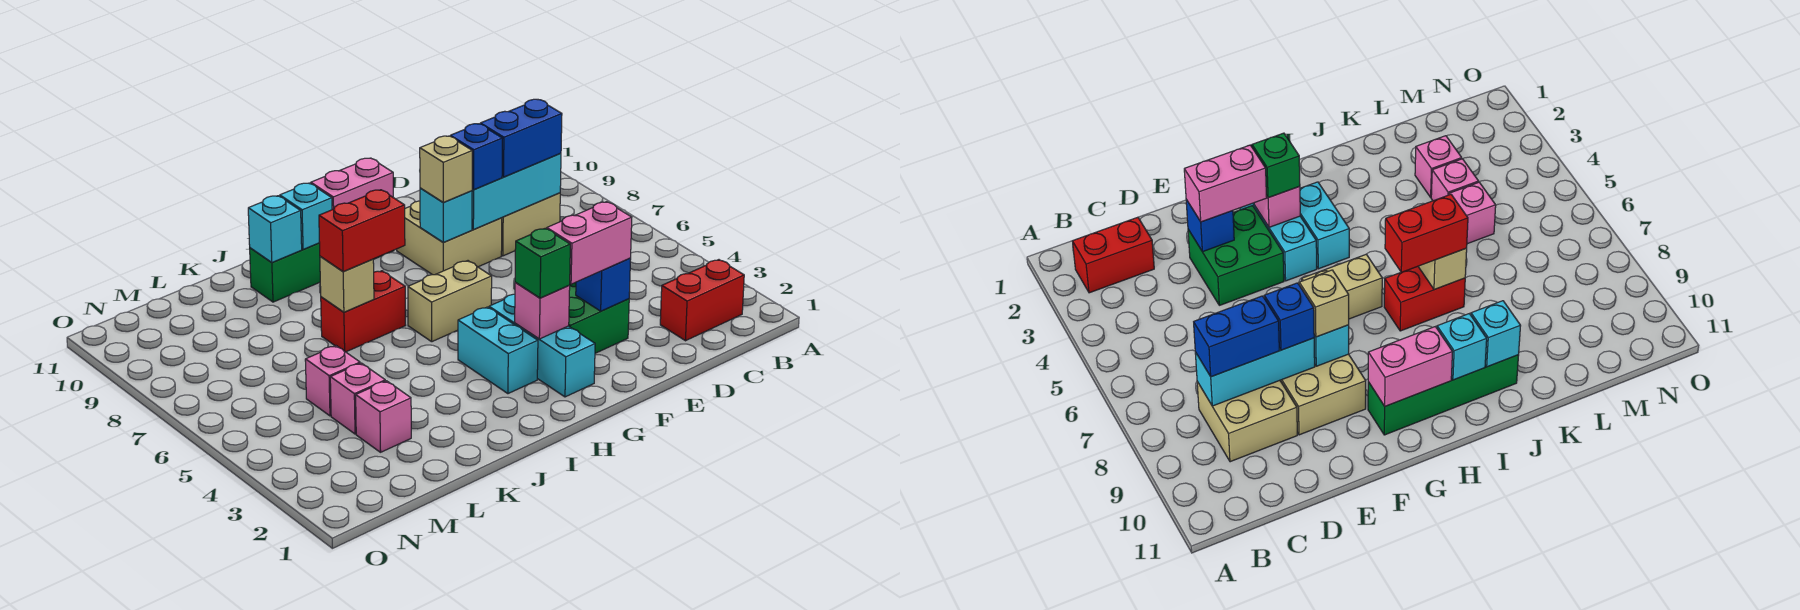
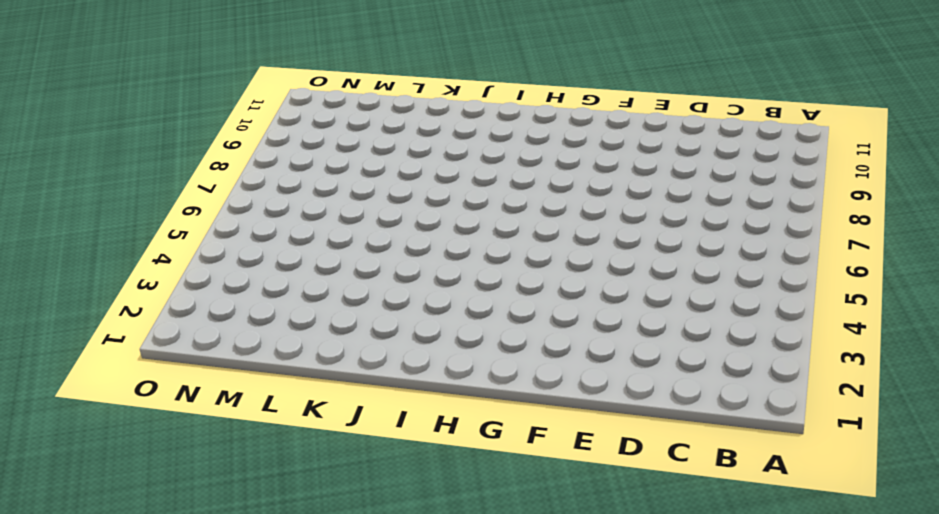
none -> red 1x2 brick [660,260,744,341]
none -> tan 2x2 brick [501,193,560,256]
none -> green 2x2 brick [569,282,629,353]

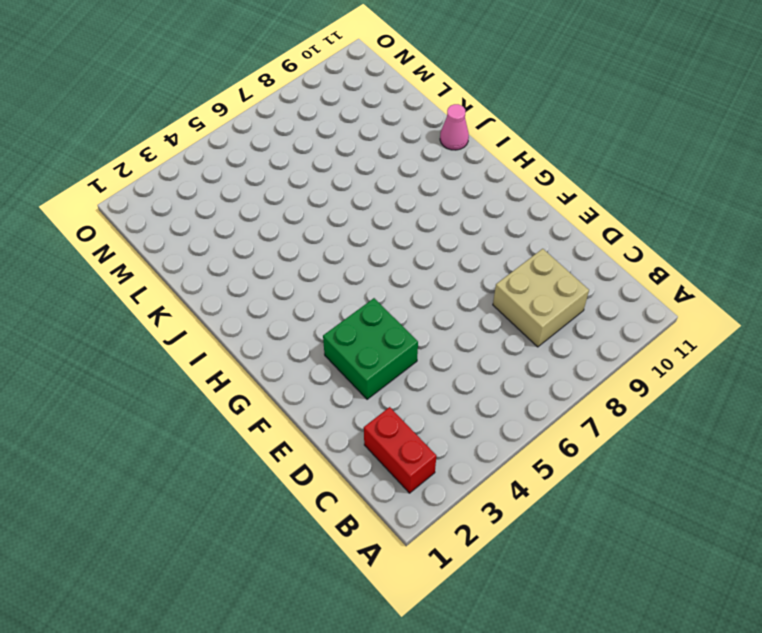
pink 1x1 cone [440,104,469,150] -> none
none -> tan 2x2 brick [397,201,502,275]
none -> cyan 1x3 brick [489,294,595,397]
none -> tan 1x2 brick [408,261,492,342]

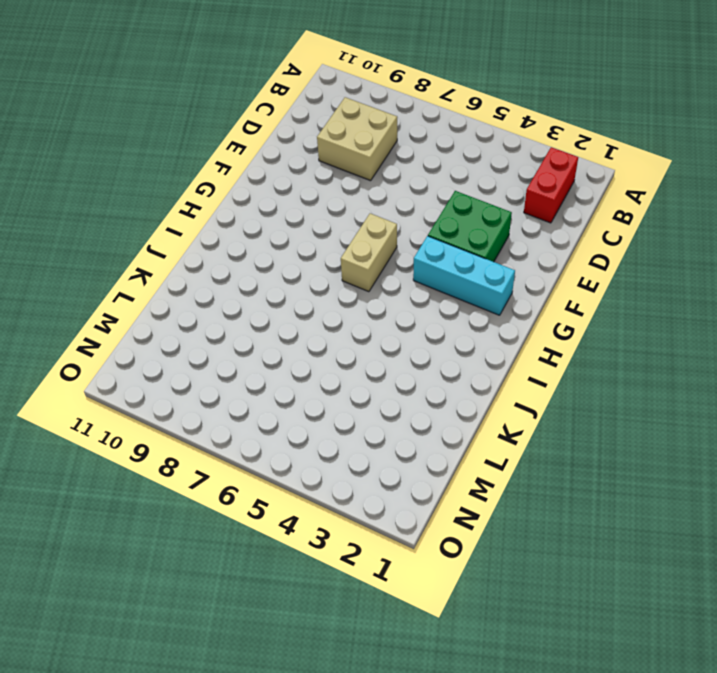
none -> tan 2x2 brick [397,201,502,275]
none -> green 1x4 brick [250,243,394,302]
none -> cyan 1x2 brick [458,307,538,394]

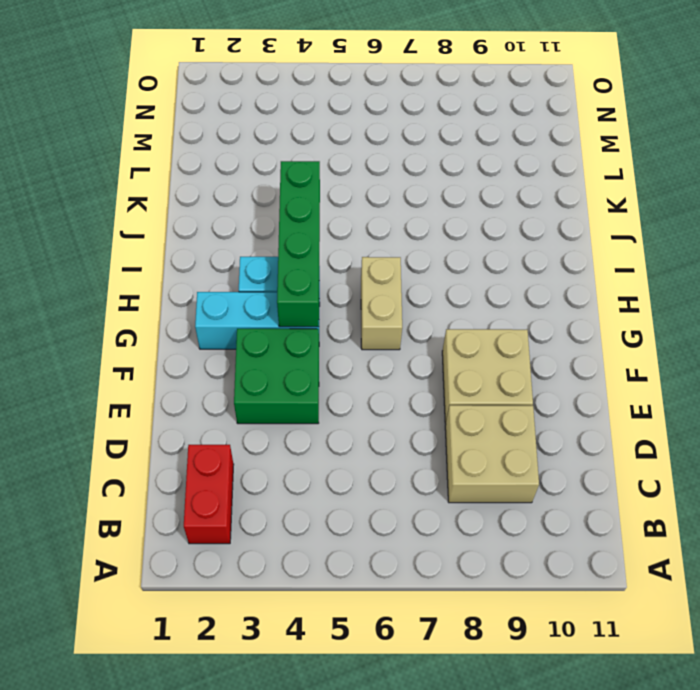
green 1x4 brick [277,161,320,327] -> green 1x4 brick moved to [250,243,394,302]
none -> red 1x2 brick [321,271,406,352]
none -> pink 1x1 brick [356,381,411,452]
none -> pink 1x1 brick [330,363,385,434]

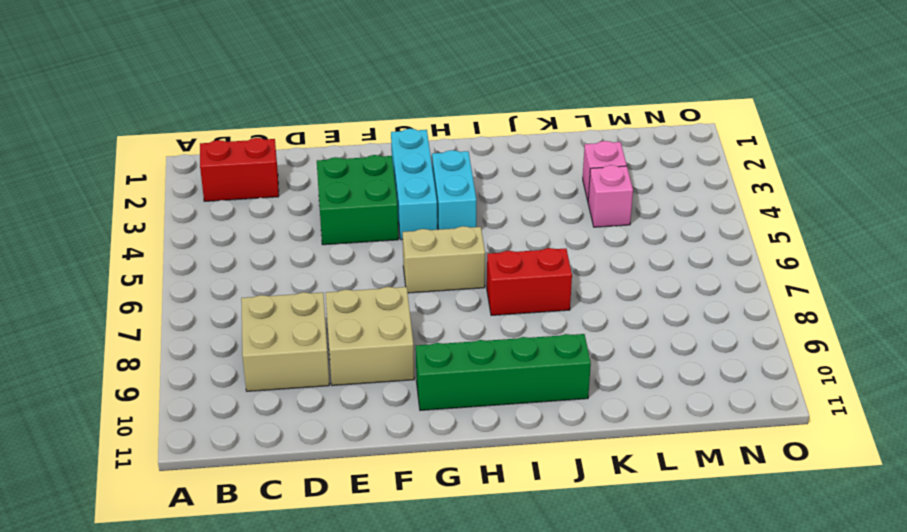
none -> pink 1x1 brick [305,346,360,416]
none -> cyan 1x3 brick [472,153,561,230]
none -> blue 1x1 brick [576,258,631,311]

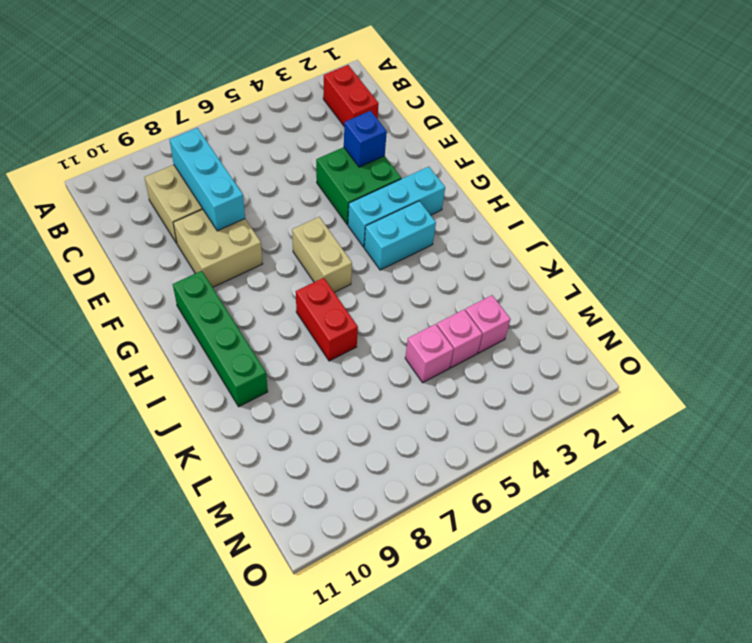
none -> cyan 1x1 brick [420,188,472,242]
none -> pink 1x1 brick [515,282,570,339]
none -> pink 1x2 brick [311,158,393,210]

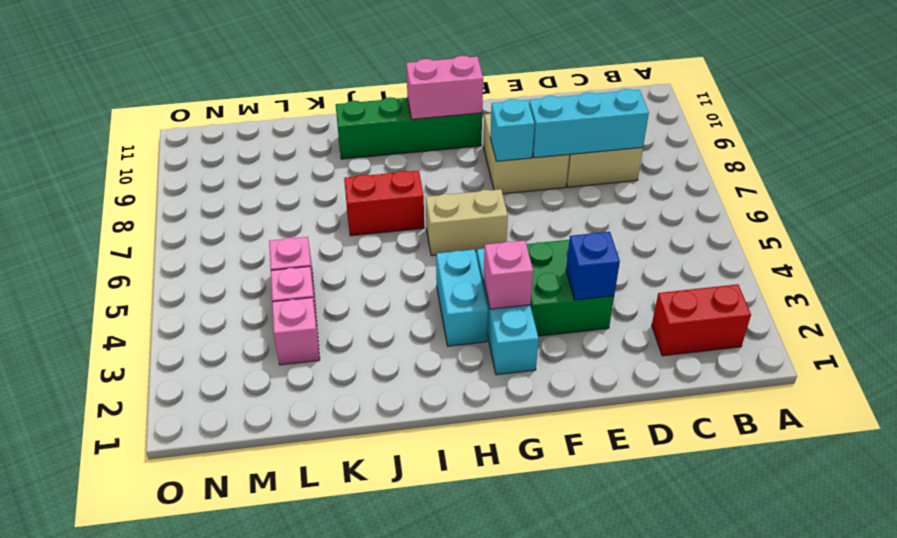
none -> cyan 1x1 brick [280,183,332,250]
none -> tan 1x1 brick [320,256,374,312]
none -> cyan 1x1 brick [248,196,302,263]

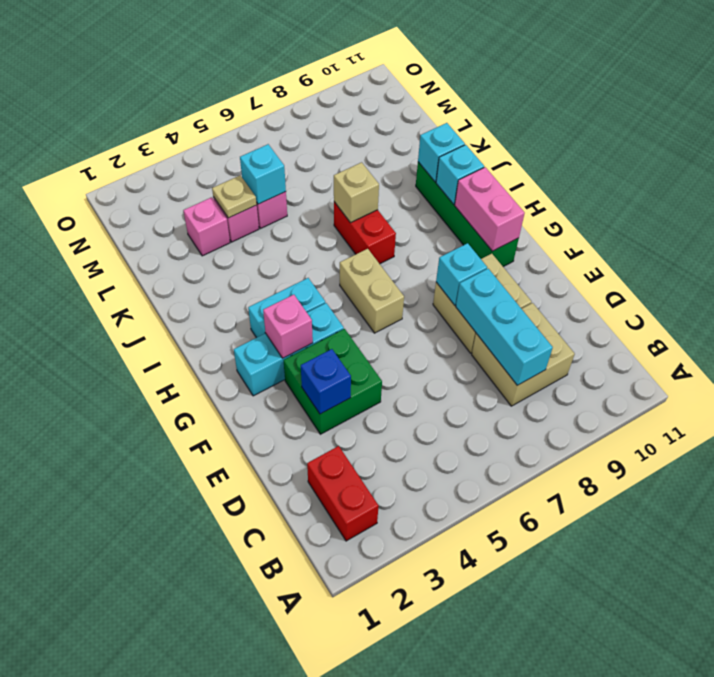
tan 1x1 plate [212,175,257,218] -> none
cyan 1x1 brick [240,144,286,204] -> none
none -> blue 1x2 brick [480,99,562,177]
none -> pink 1x2 brick [547,202,632,284]
none -> blue 1x1 brick [451,124,503,190]

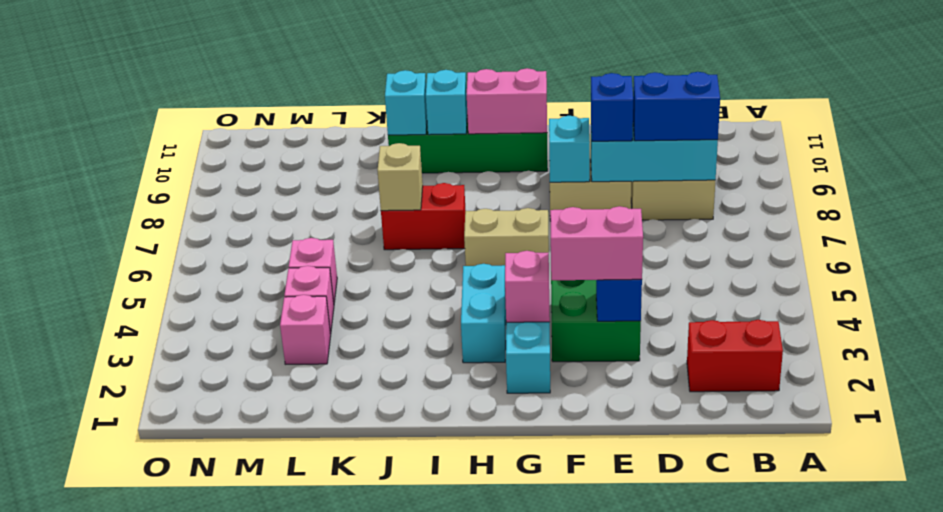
none -> tan 1x1 brick [420,136,472,203]
none -> green 1x1 brick [515,228,570,298]
none -> red 1x2 brick [319,190,405,272]

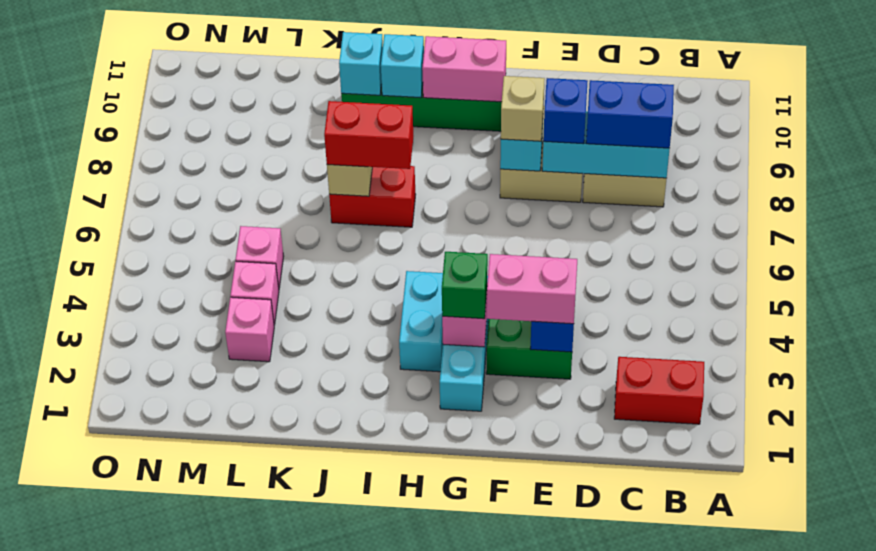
none -> tan 1x2 brick [408,261,492,342]

